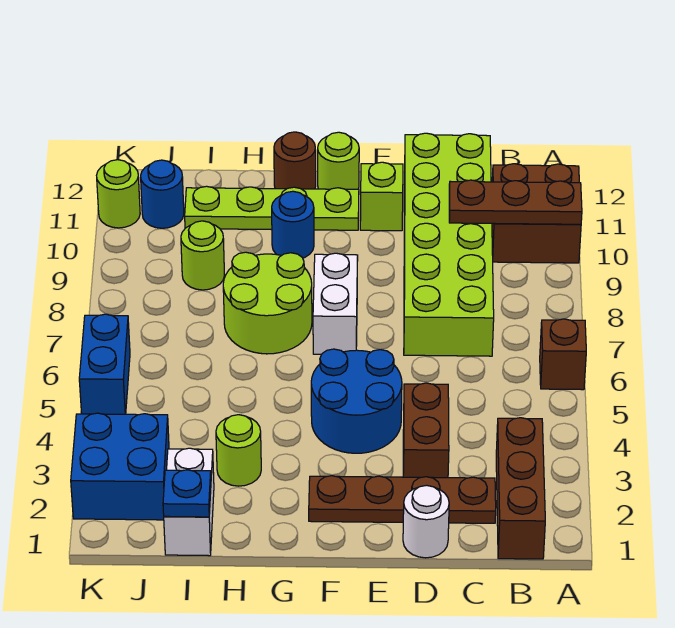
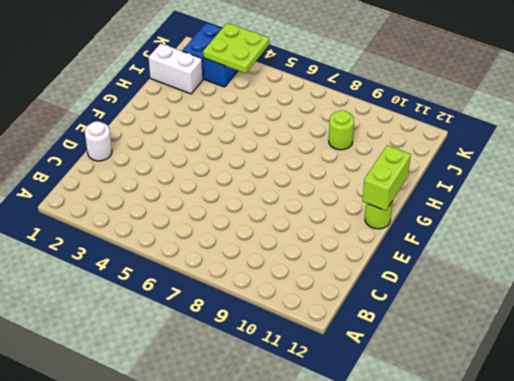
lime 1x2 brick [362,145,411,211] -> none
lime 2x2 plate [203,23,269,73] -> none
none -> brown 1x1 brick [540,319,586,390]
none -> brown 2x2 brick [492,164,581,263]
none -> brown 1x3 brick [496,418,545,559]

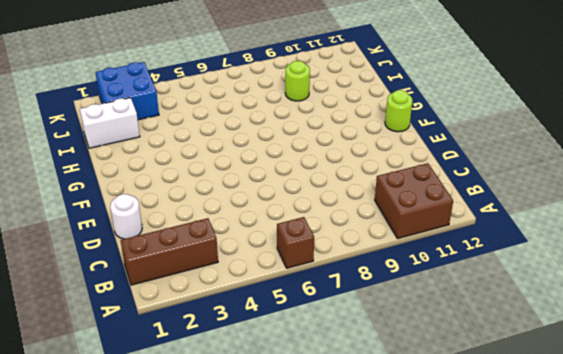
none -> brown 1x4 plate [309,476,496,523]
none -> lime 2x6 brick [404,133,494,356]
none -> brown 1x2 brick [403,383,449,478]

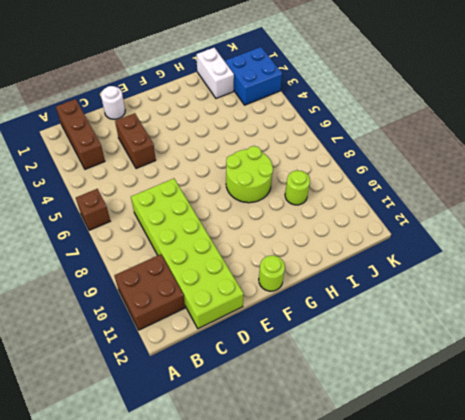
none -> brown 1x4 plate [309,476,496,523]
none -> blue 2x2 round brick [311,349,402,453]
none -> lime 1x1 brick [360,162,403,231]

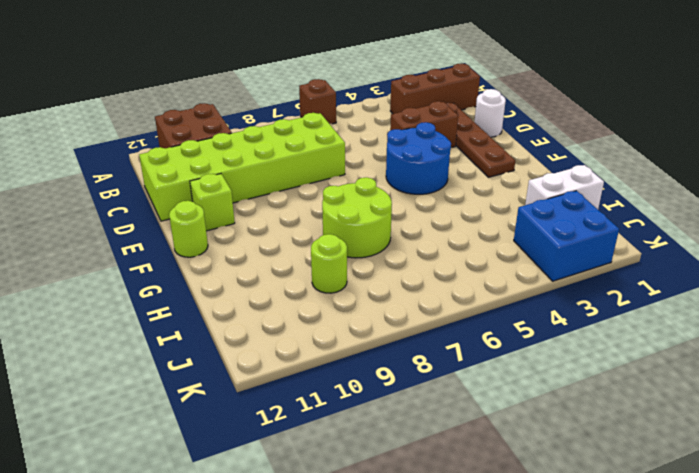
none -> white 1x2 brick [313,253,358,354]
none -> lime 1x4 plate [185,186,359,230]
none -> blue 1x1 round brick [272,191,314,258]

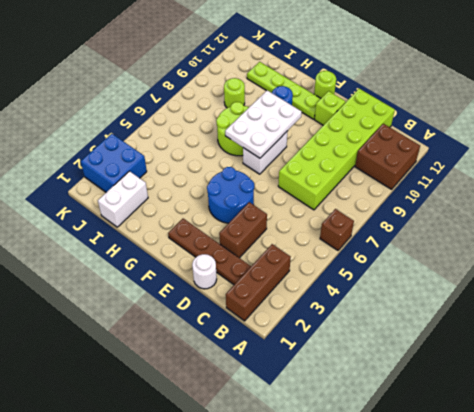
white 2x3 plate [225,90,302,158] -> none
none -> brown 1x1 round brick [274,132,316,189]
none -> lime 1x1 round brick [216,415,261,486]
none -> blue 1x1 round brick [141,160,184,228]

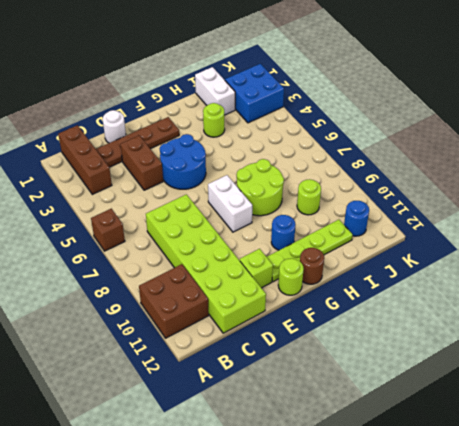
none -> blue 1x2 brick [79,314,130,414]
none -> lime 1x1 round brick [97,160,140,228]
none -> brown 1x3 plate [449,180,582,224]

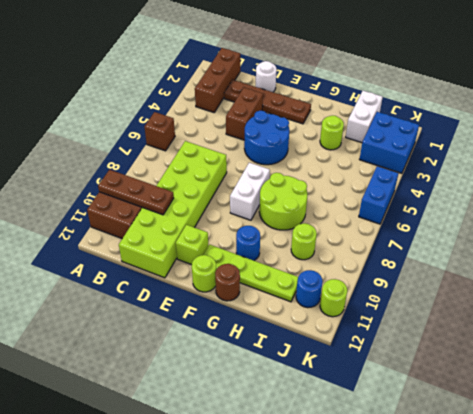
none -> blue 1x1 plate [163,470,211,517]

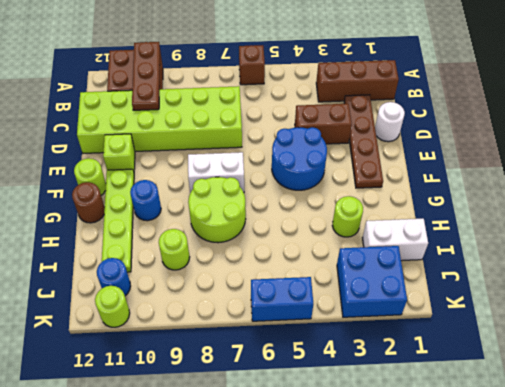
none -> blue 1x1 plate [163,470,211,517]

